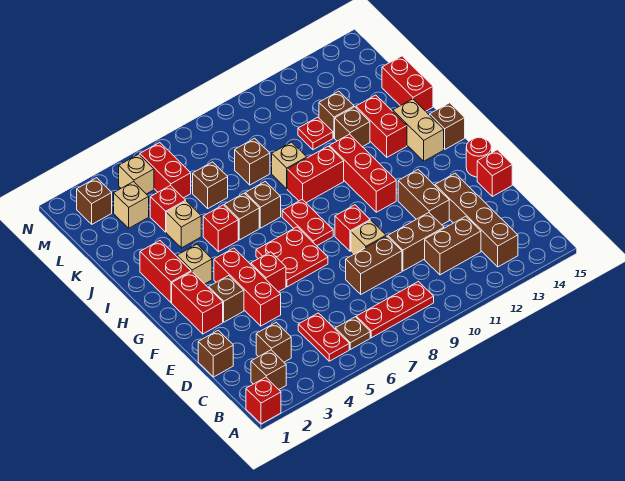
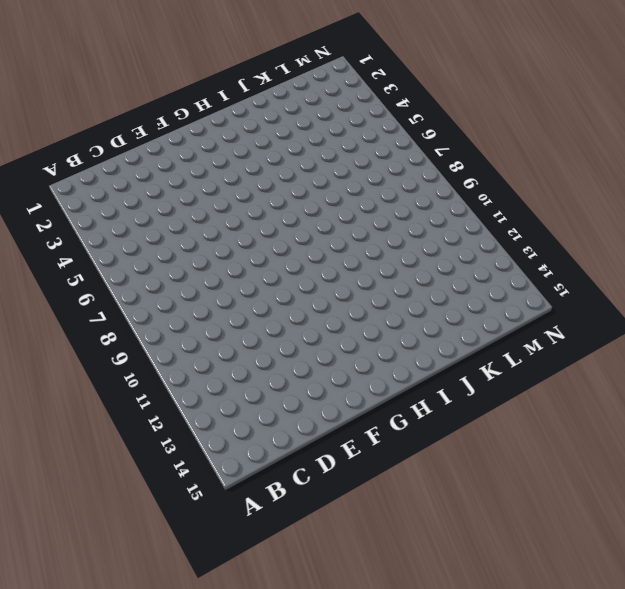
none -> red 1x1 brick [246,377,281,424]
none -> brown 1x1 brick [251,350,286,389]
none -> red 1x2 plate [298,313,349,361]
none -> brown 1x1 plate [335,317,370,349]

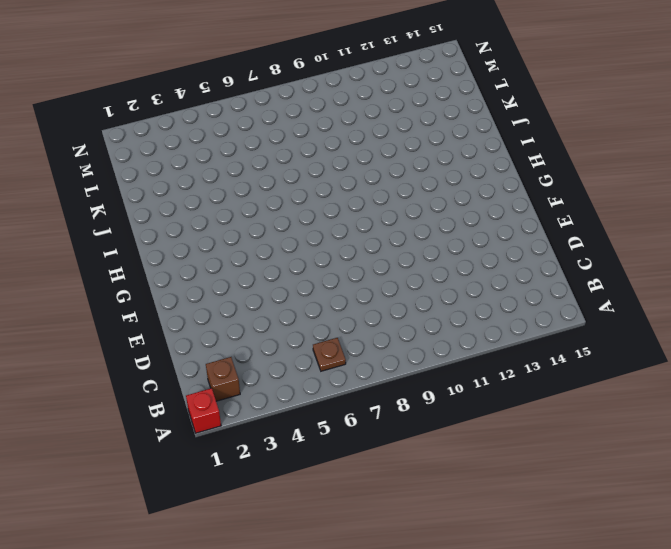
none -> red 1x2 plate [298,313,349,361]
none -> red 1x3 plate [356,282,434,338]
none -> brown 1x4 brick [435,173,518,267]
none -> brown 1x1 brick [256,322,291,362]

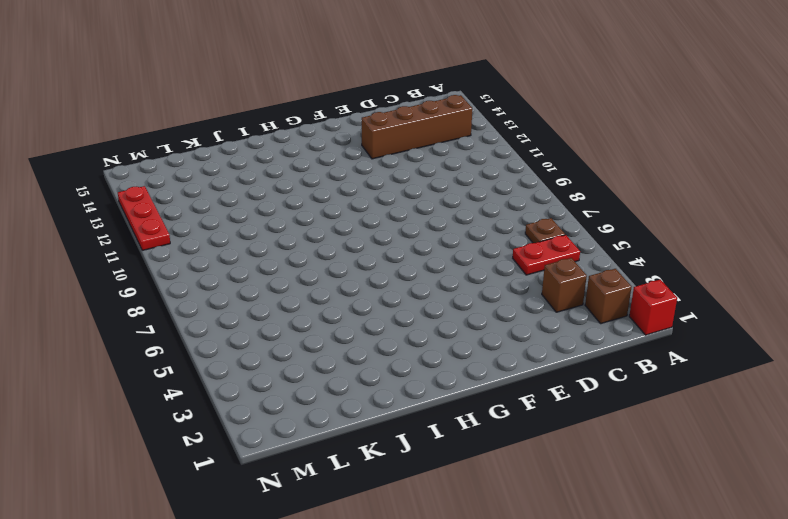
red 1x3 plate [118,186,170,250] -> red 1x3 plate moved to [356,282,434,338]
none -> brown 1x2 brick [425,216,481,275]
none -> brown 1x1 brick [198,330,233,377]
none -> brown 1x2 brick [346,236,402,294]
none -> brown 1x2 brick [388,213,444,271]

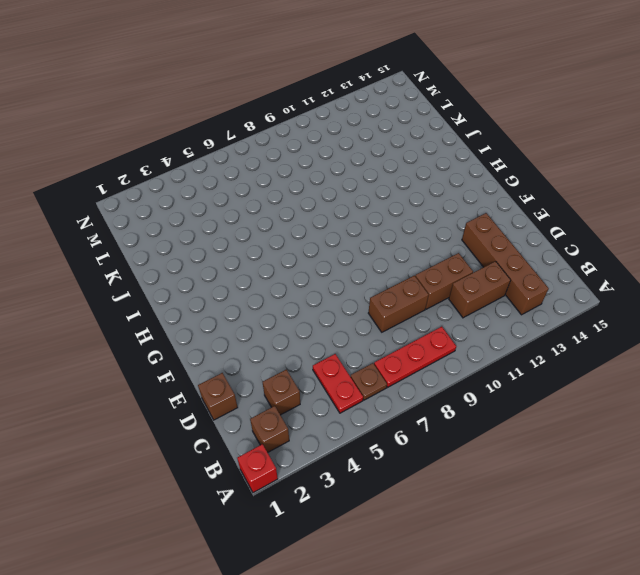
none -> red 1x3 brick [214,248,281,326]
none -> tan 1x1 brick [351,220,386,255]
none -> brown 1x2 brick [398,170,449,225]
none -> red 1x1 brick [477,150,512,196]

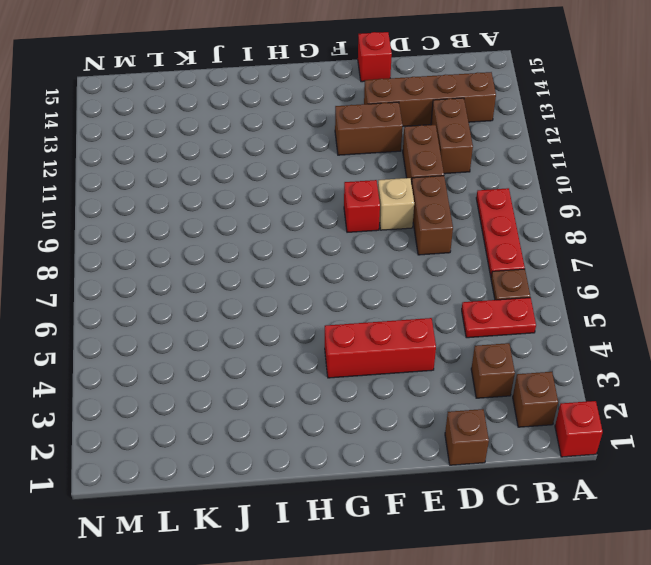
none -> red 1x2 brick [172,272,223,334]
none -> brown 1x1 brick [209,276,244,322]
none -> red 1x1 brick [251,252,286,292]
none -> red 2x2 plate [256,227,328,287]

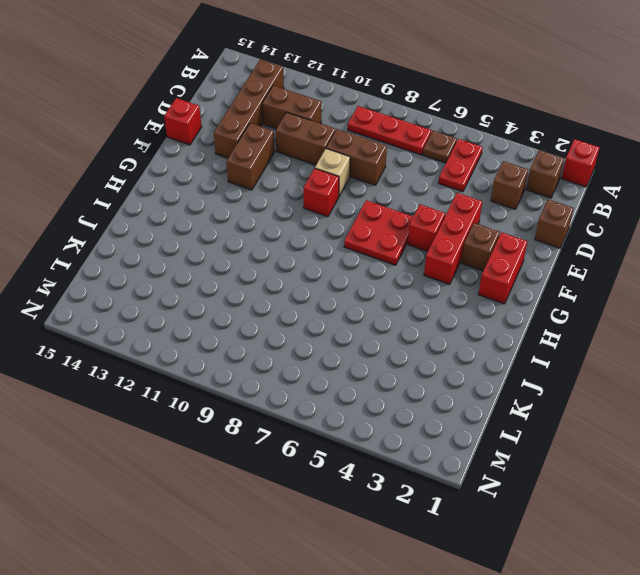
none -> red 1x1 round brick [466,137,492,177]
none -> red 1x2 plate [282,199,333,246]
none -> red 1x3 brick [330,134,396,212]
none -> red 1x2 brick [140,241,191,303]

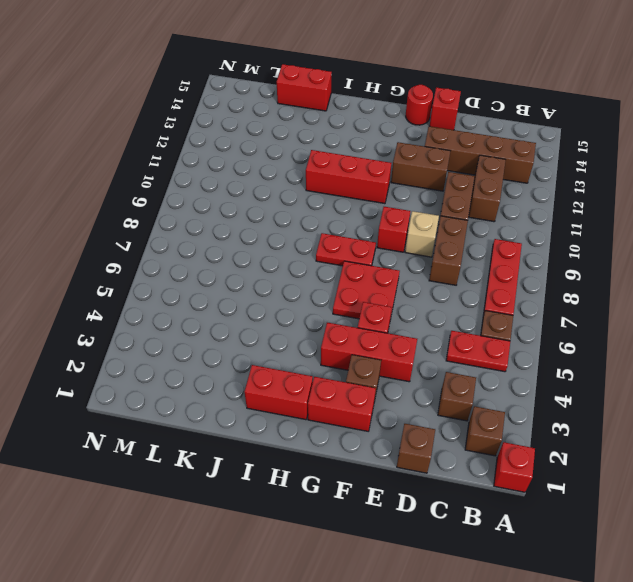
none -> tan 1x1 brick [177,244,212,284]
none -> tan 1x2 brick [393,99,444,161]
none -> brown 1x1 brick [430,103,465,149]
none -> red 1x1 brick [203,205,238,252]

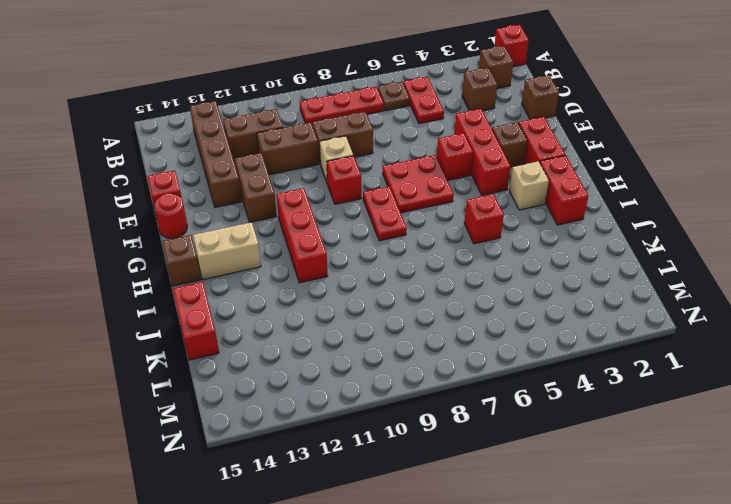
tan 1x2 brick [193,222,261,280] -> tan 1x2 brick turned to [393,99,444,161]
none -> brown 1x1 brick [224,193,259,240]
none -> brown 1x1 brick [245,181,281,228]
none -> red 1x2 brick [287,146,344,203]
none -> red 1x2 brick [356,95,407,157]

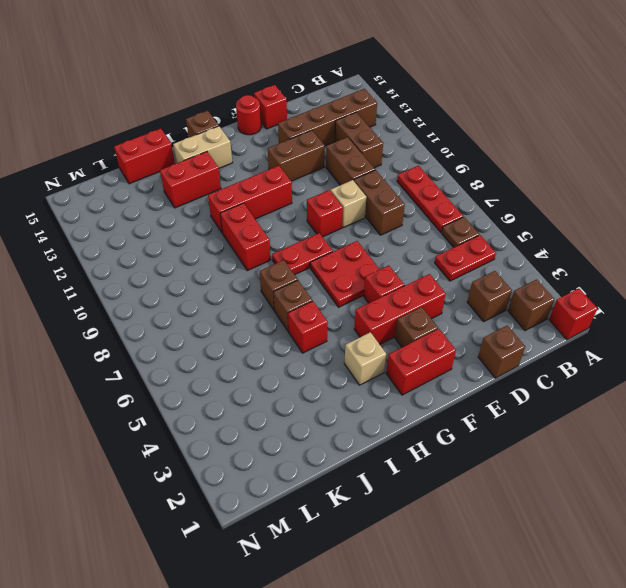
none -> red 1x2 brick [140,241,191,303]
none -> tan 1x1 brick [166,201,201,248]
none -> tan 1x1 brick [272,142,307,189]
none -> brown 1x1 brick [335,107,370,147]

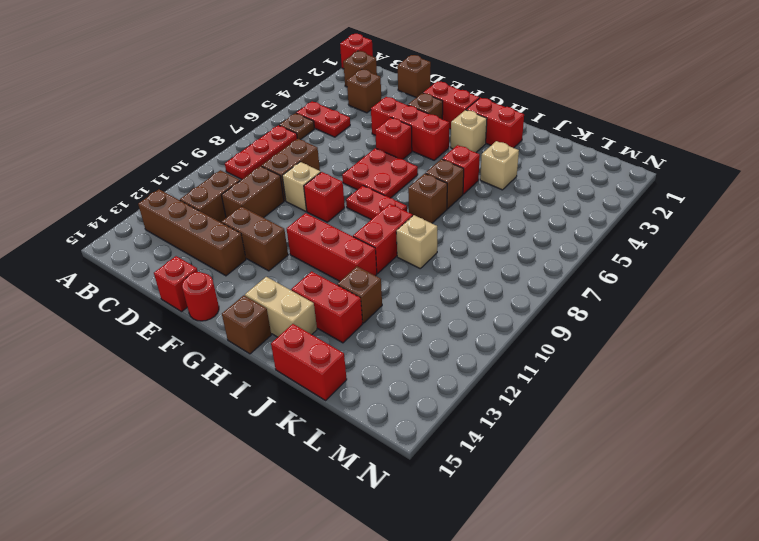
none -> red 1x1 brick [150,185,186,232]
none -> brown 1x1 brick [193,162,228,208]
none -> brown 1x1 brick [235,138,270,185]
none -> red 1x1 plate [298,117,333,150]

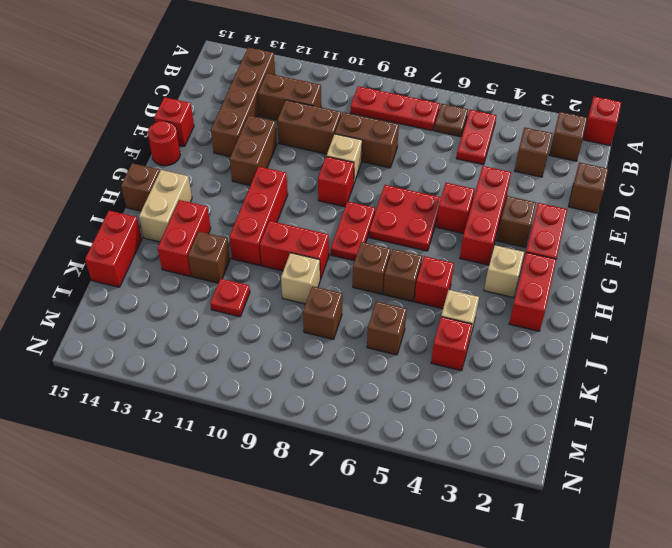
none -> brown 1x1 brick [319,91,354,138]
none -> tan 1x1 brick [114,182,149,228]
none -> red 1x2 brick [140,142,191,198]
none -> brown 1x1 brick [77,178,112,224]

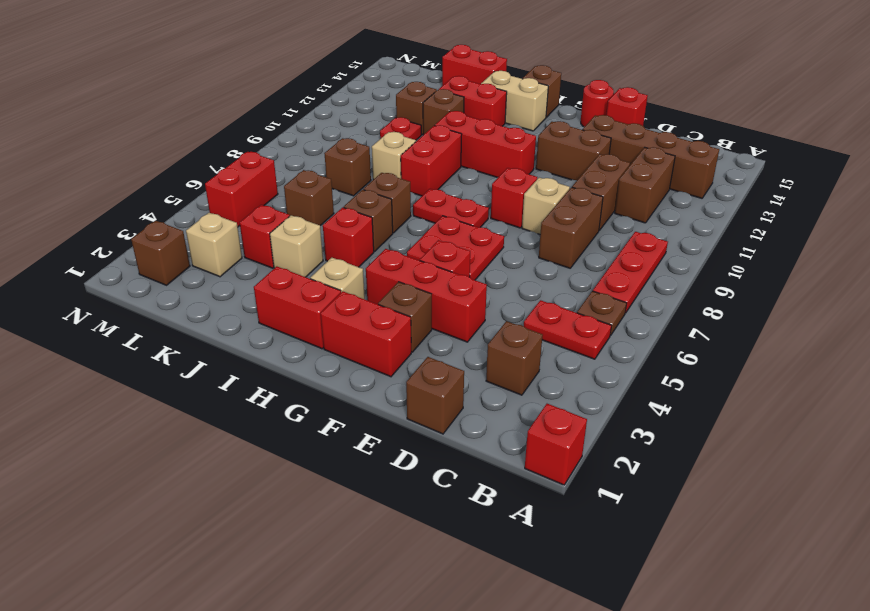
red 1x2 brick [205,152,278,227] -> red 1x2 brick turned to [140,142,191,198]
none -> brown 1x1 brick [251,350,286,389]
none -> tan 1x1 brick [119,154,154,194]

